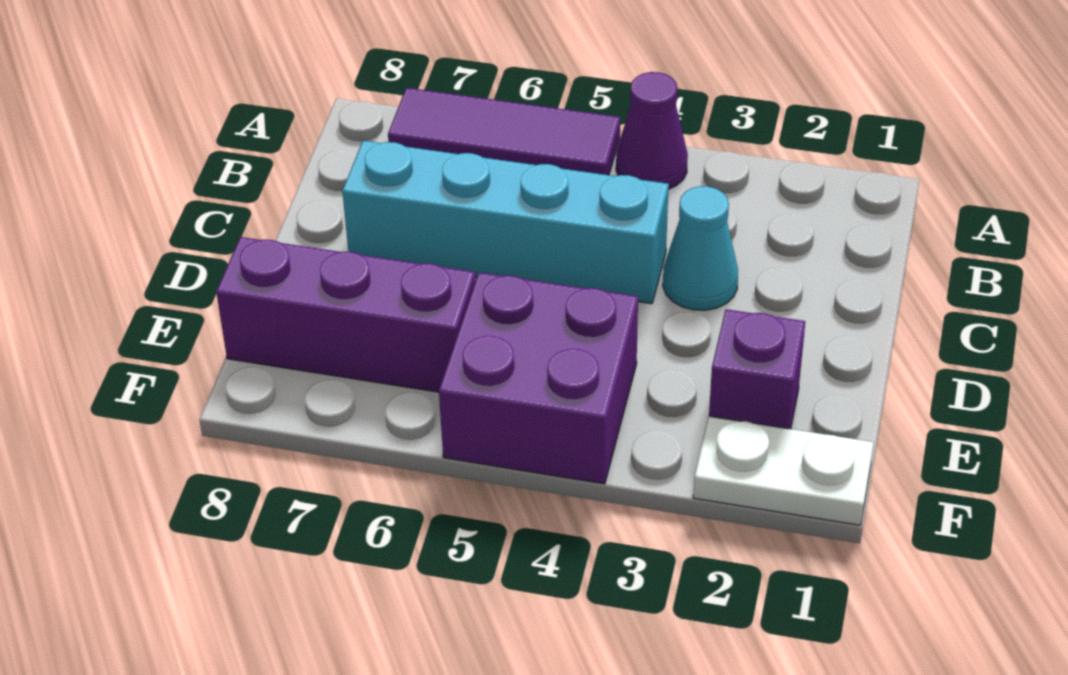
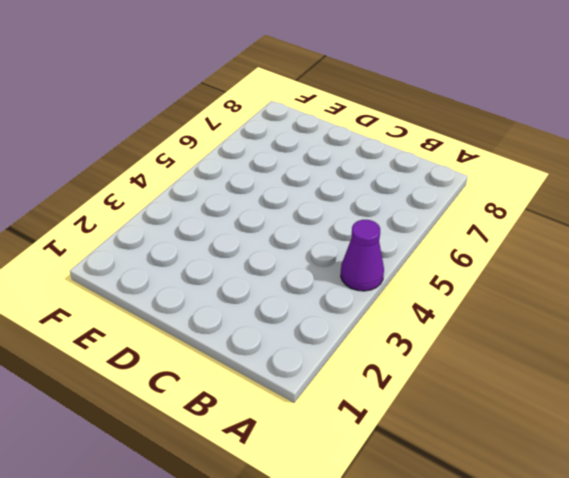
none -> purple 1x3 tile [388,88,620,175]
none -> cyan 1x1 cone [663,186,738,310]

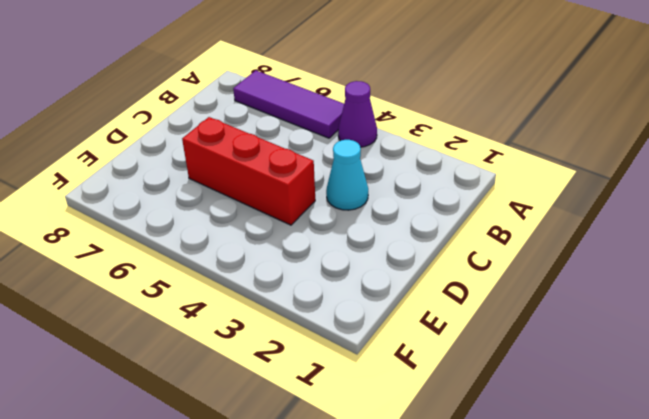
red 1x3 brick [182,117,315,225] -> none
none -> cyan 1x4 brick [342,141,669,304]
none -> purple 1x1 brick [709,309,805,429]

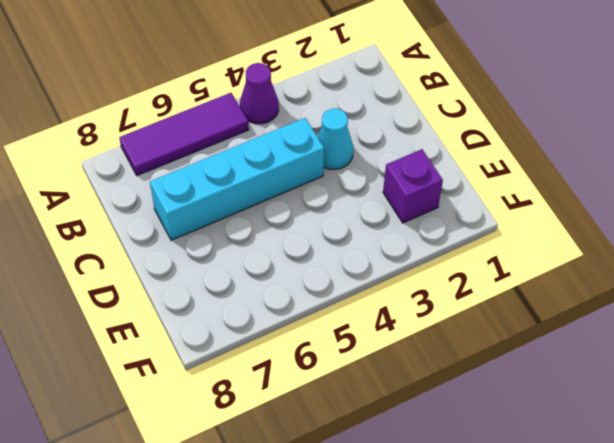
none -> purple 2x2 brick [439,273,638,484]
none -> purple 1x3 brick [216,237,475,392]

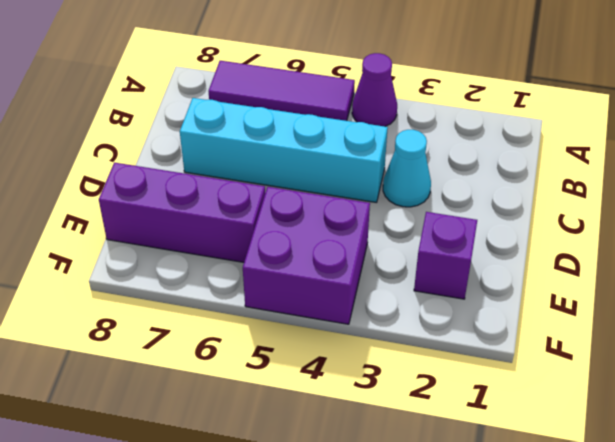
none -> white 1x2 plate [693,416,874,525]

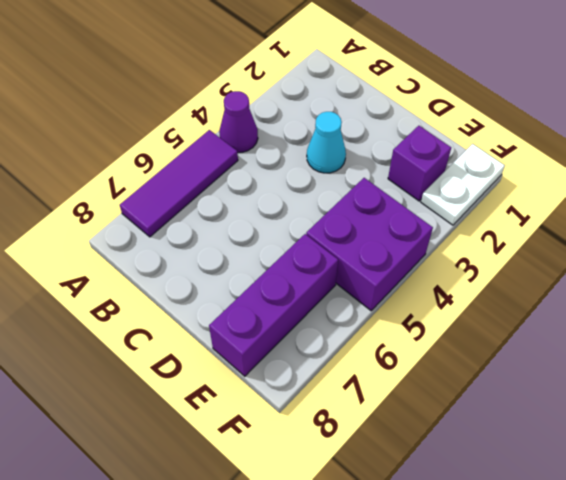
none -> cyan 1x4 brick [342,141,669,304]

